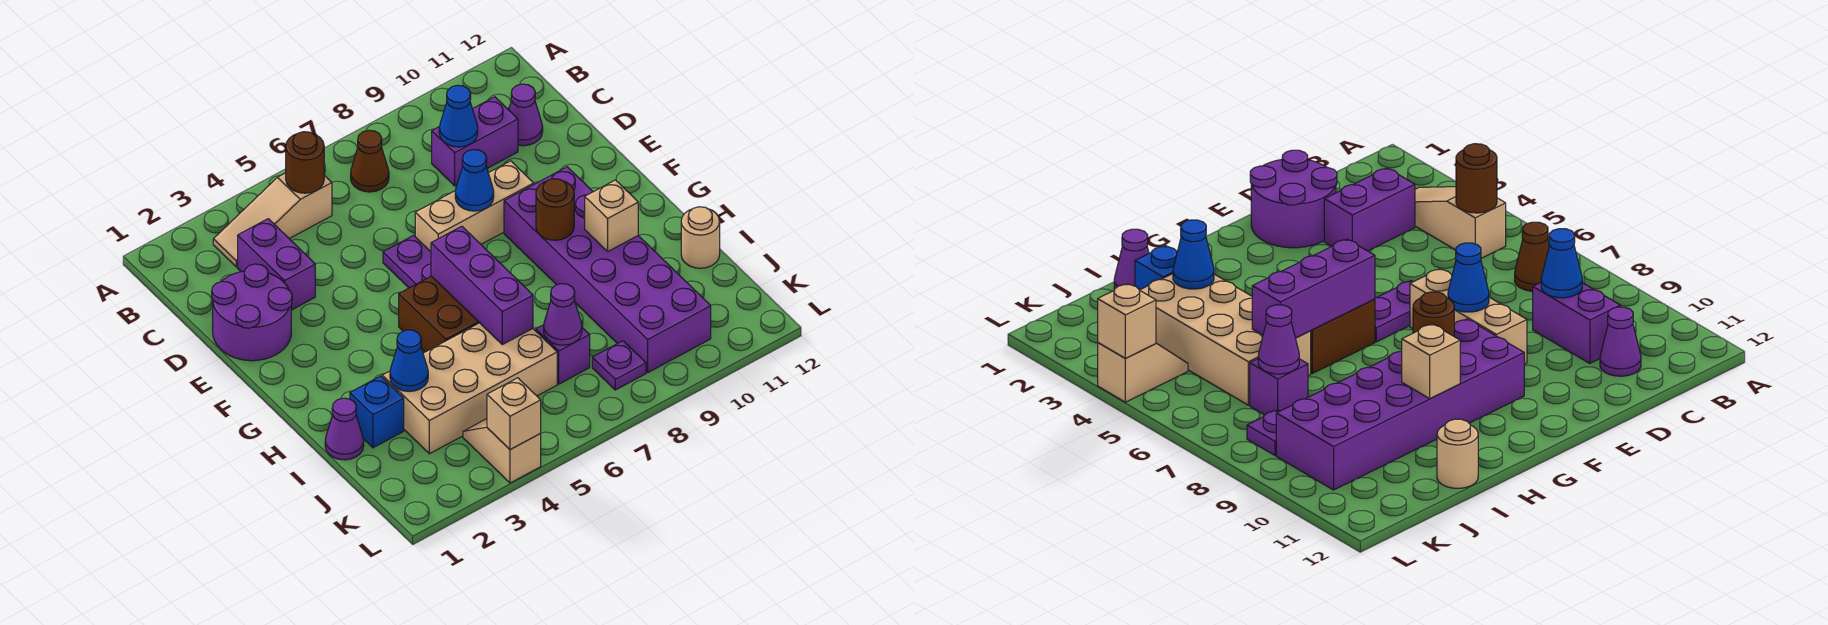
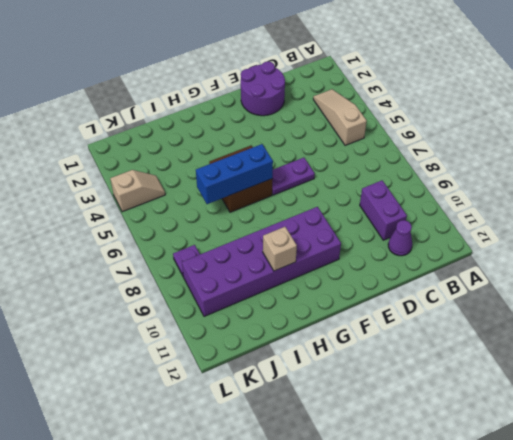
blue 1x3 brick [196,144,273,204] -> purple 1x3 brick [431,226,533,345]
none -> brown 1x1 cone [351,130,389,192]
none -> purple 1x2 brick [238,219,315,310]
none -> tan 1x3 brick [415,161,534,252]

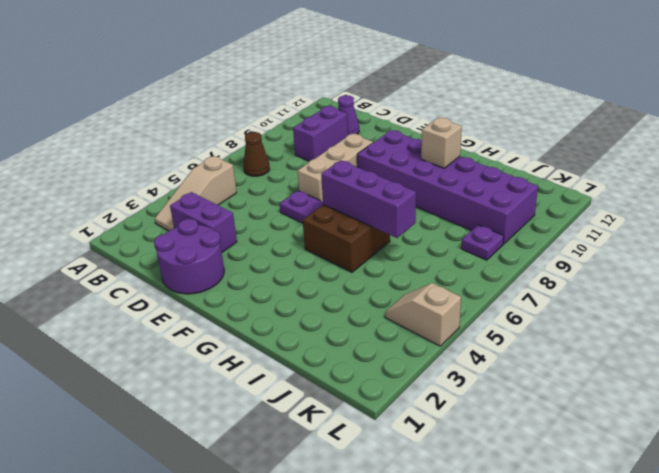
none -> purple 1x1 cone [325,398,364,460]
none -> blue 1x1 brick [350,376,404,448]
none -> tan 2x4 brick [382,323,557,454]

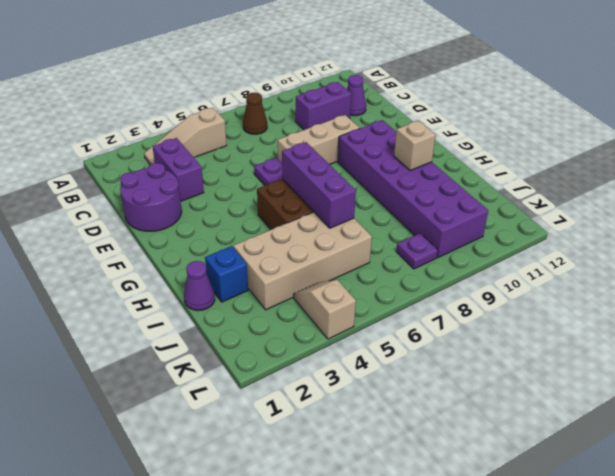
none -> tan 1x1 round brick [681,207,720,268]
none -> purple 1x1 brick [536,325,590,384]
none -> brown 1x1 round brick [286,132,324,193]

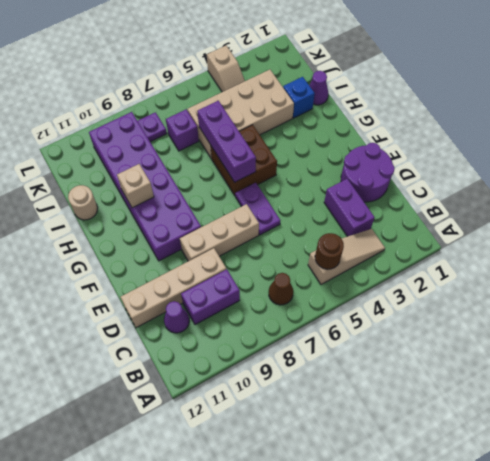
tan 1x4 brick [121,248,226,328] -> none
none -> blue 1x1 cone [439,85,478,147]
none -> blue 1x1 cone [455,149,494,211]
none -> brown 1x1 round brick [536,179,574,240]

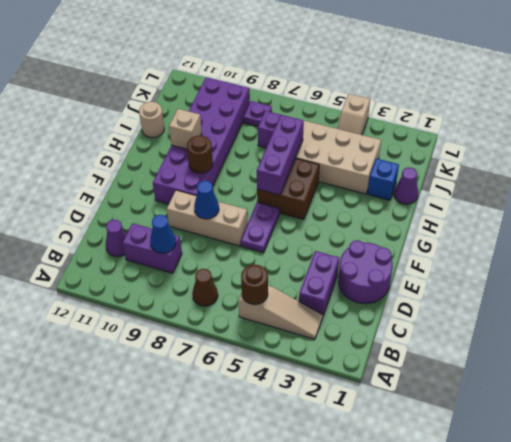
none -> blue 1x1 cone [390,330,428,391]
none -> purple 1x1 cone [544,284,582,345]
none -> tan 1x1 brick [487,378,541,450]

